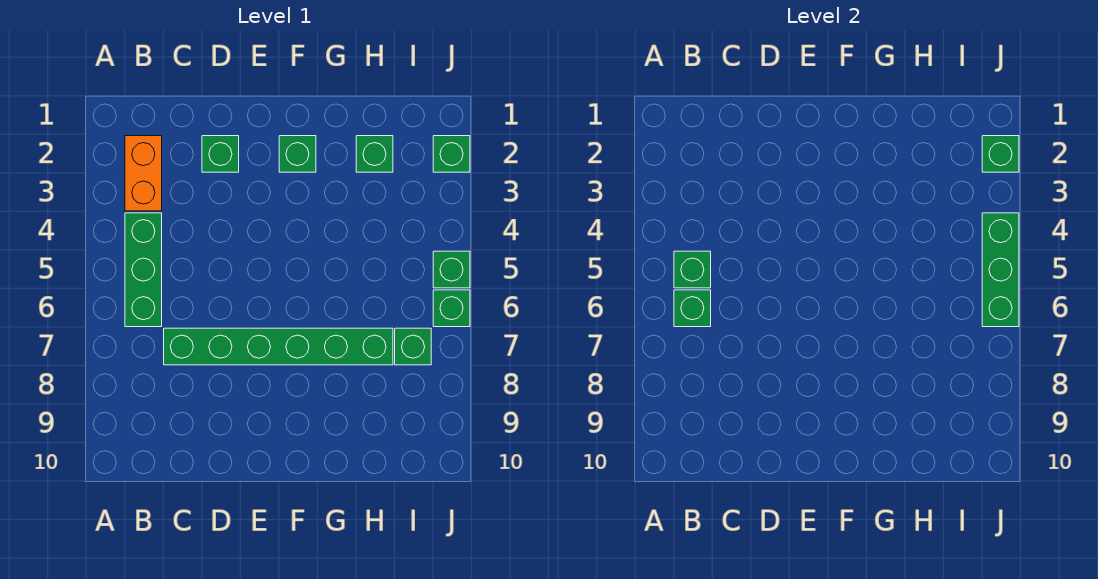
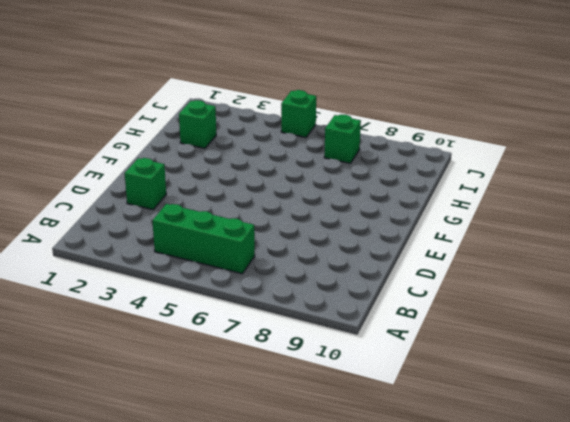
none -> orange 1x2 brick [125,136,162,211]
none -> green 1x6 brick [164,328,393,365]
none -> green 1x1 brick [279,136,316,172]

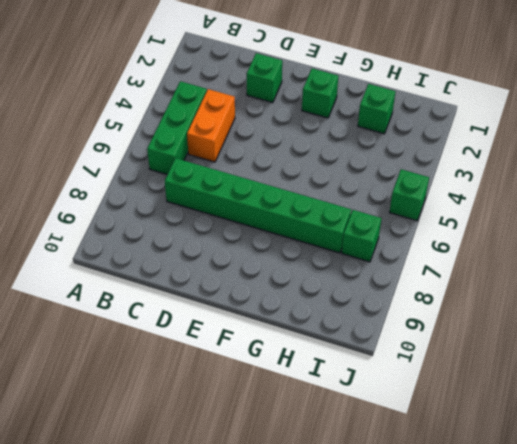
orange 1x2 brick [187,89,235,162] -> orange 1x2 brick moved to [125,136,162,211]
none -> green 1x1 brick [433,136,470,172]
none -> green 1x1 brick [433,290,470,327]
none -> green 1x1 brick [674,251,711,288]

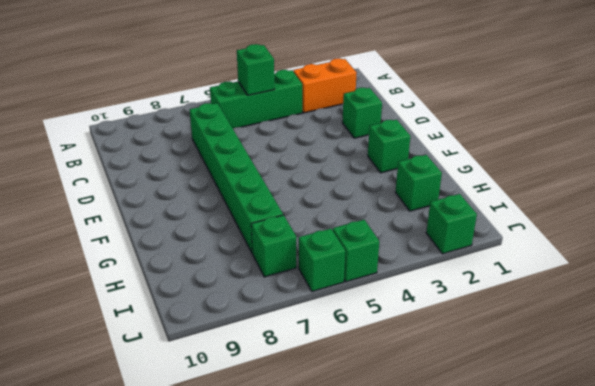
none -> green 1x1 brick [674,290,711,327]
none -> green 1x1 brick [982,136,1019,172]
none -> green 1x3 brick [982,213,1019,327]

